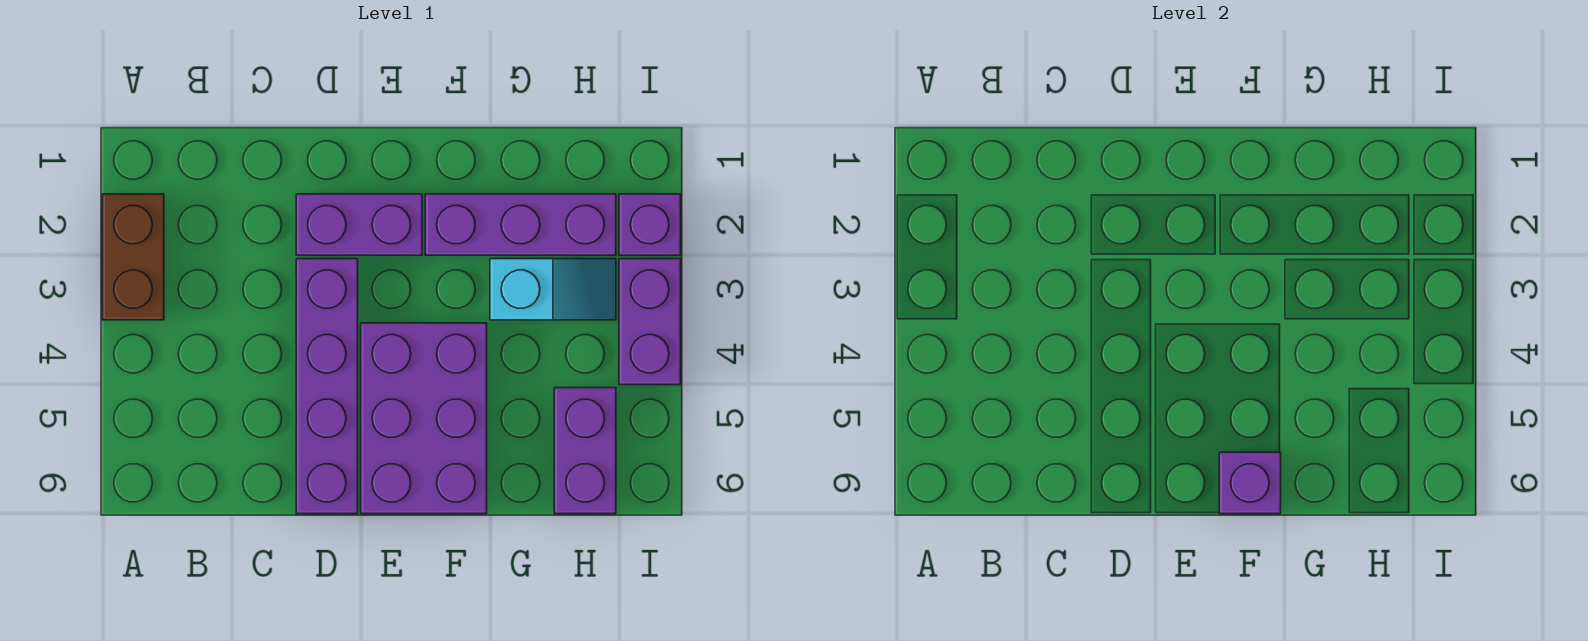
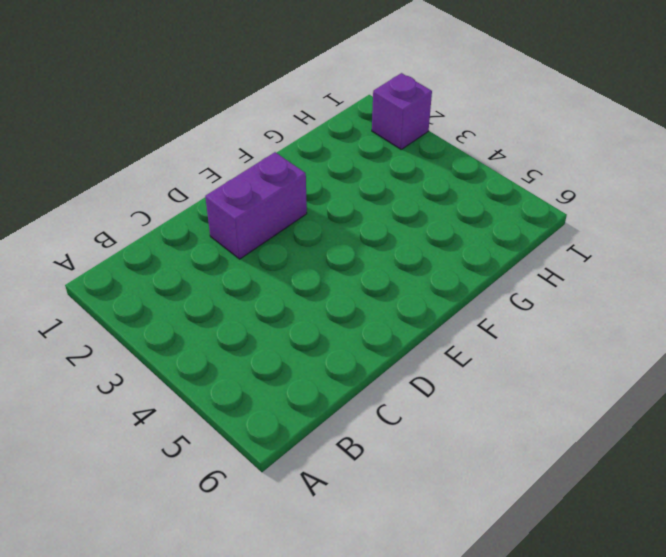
none -> brown 1x2 brick [102,194,164,320]
none -> purple 1x4 brick [296,259,358,514]

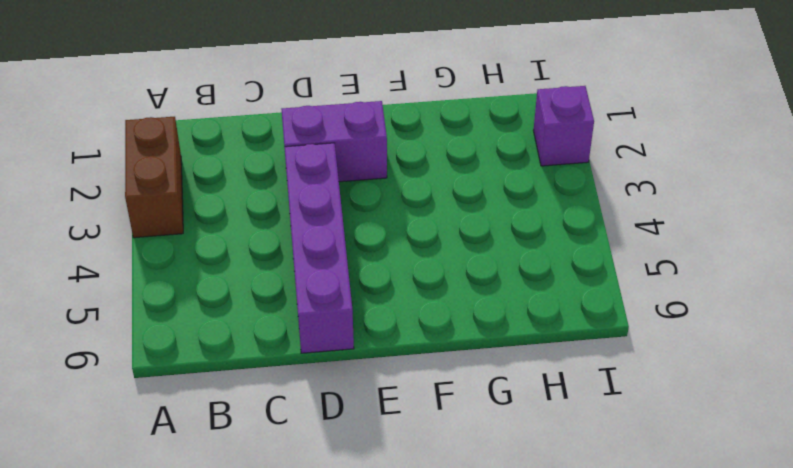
none -> purple 2x3 brick [361,323,487,514]
none -> purple 1x3 brick [425,194,616,255]

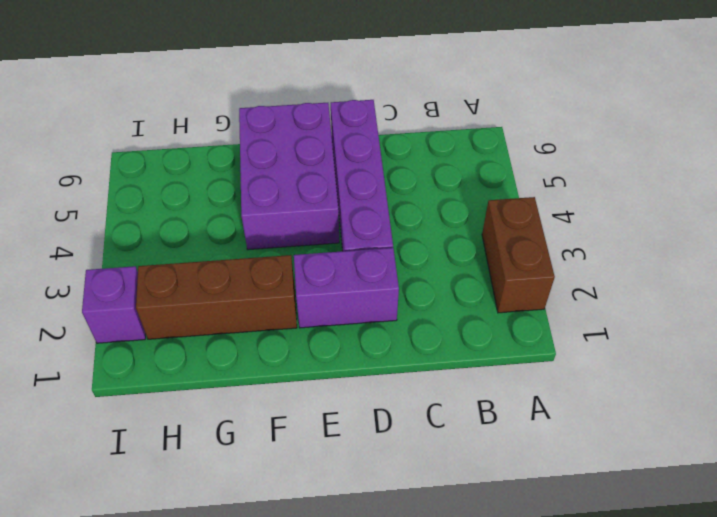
brown 1x3 brick [136,255,297,339] -> purple 1x3 brick [425,194,616,255]
none -> cyan 1x2 slope [490,259,616,320]
none -> purple 1x2 brick [554,388,616,514]

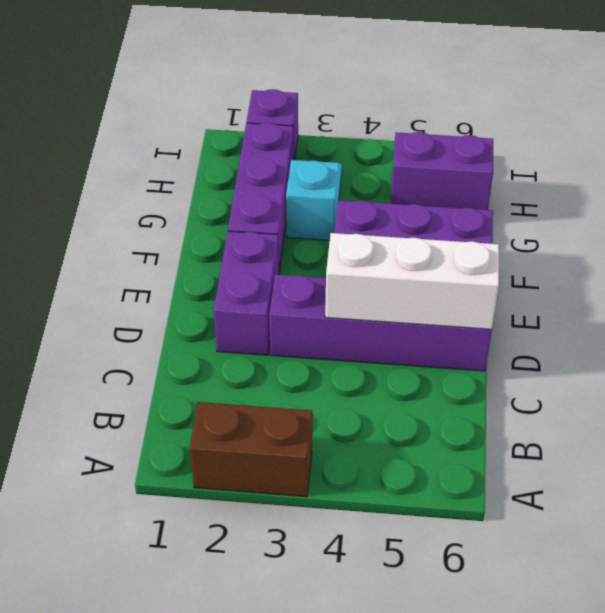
white 1x3 brick [325,233,499,330] -> none
none -> purple 1x2 brick [619,259,681,385]
none -> purple 1x1 brick [1219,452,1281,514]

